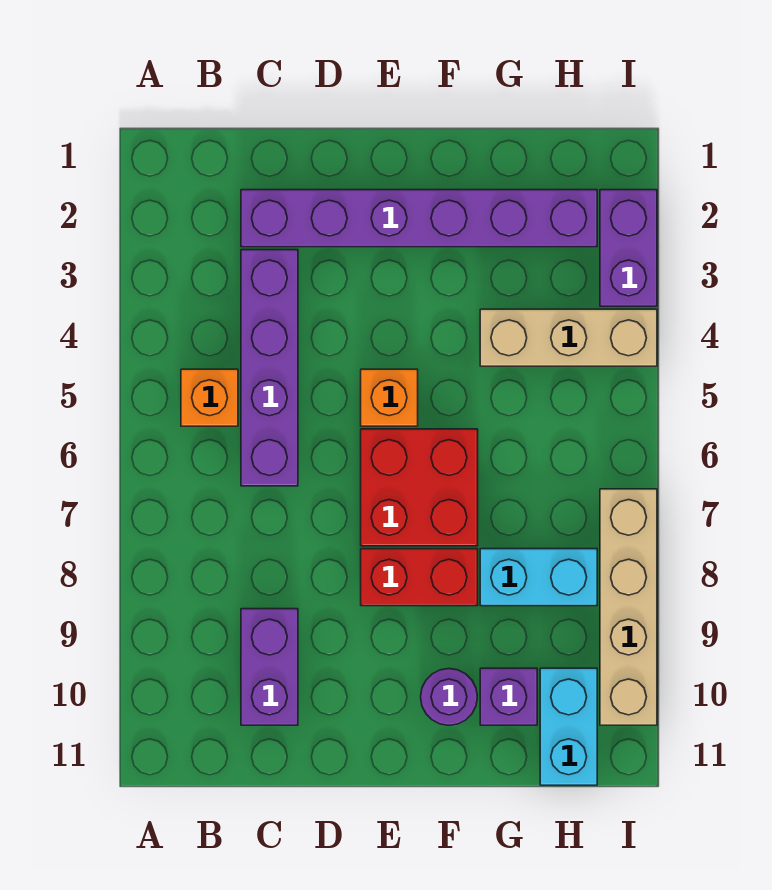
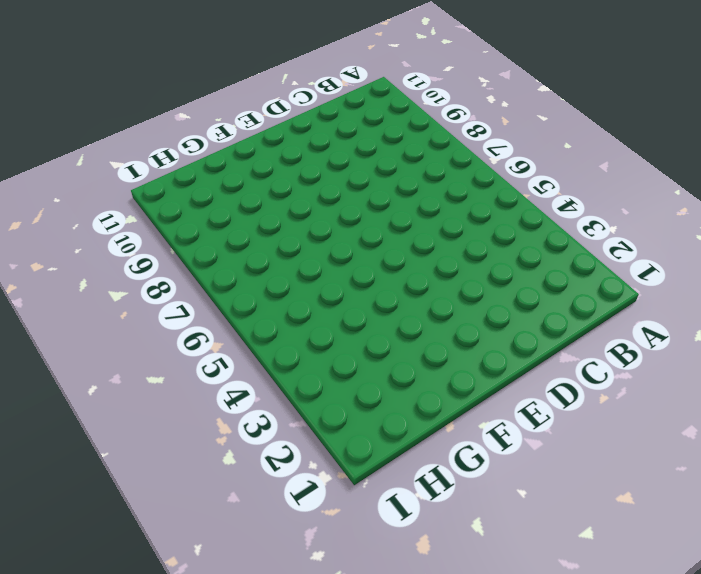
none -> orange 1x1 brick [181,369,238,426]
none -> purple 1x6 brick [241,190,597,247]
none -> purple 1x4 brick [241,250,298,486]

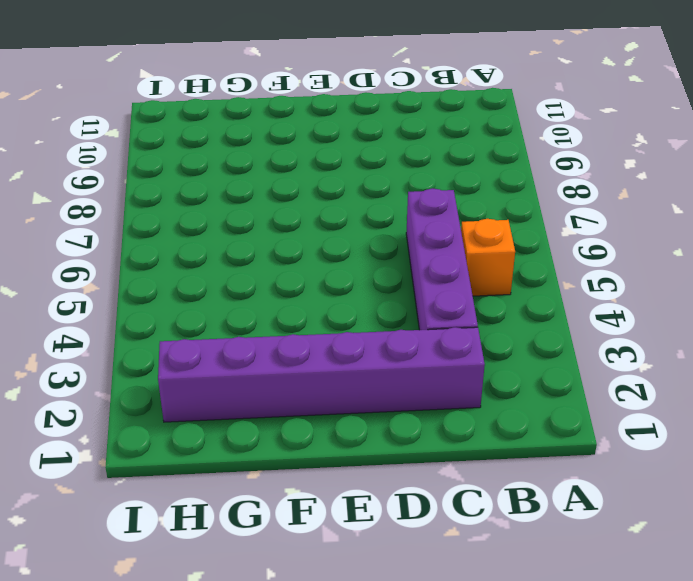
none -> purple 1x2 brick [241,609,298,725]
none -> orange 1x1 brick [361,369,418,426]
none -> red 2x2 brick [361,429,478,546]

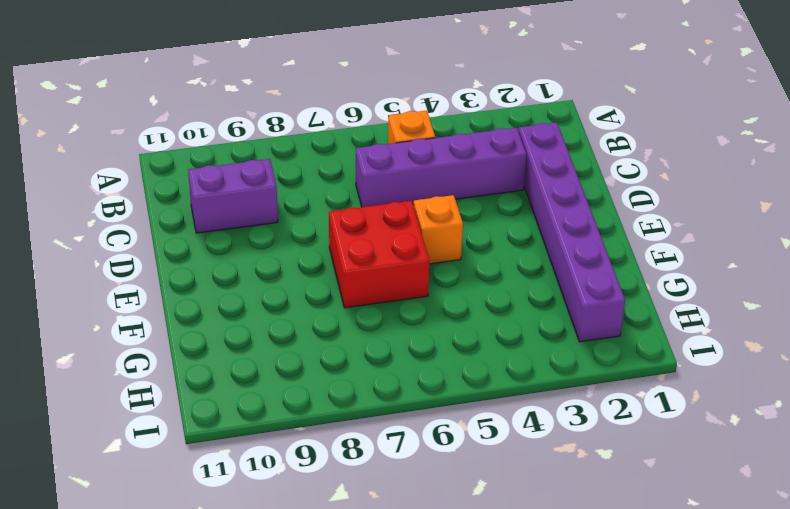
none -> red 1x2 brick [361,549,478,606]
none -> purple 1x1 round brick [421,669,477,725]
none -> tan 1x3 brick [480,309,657,366]

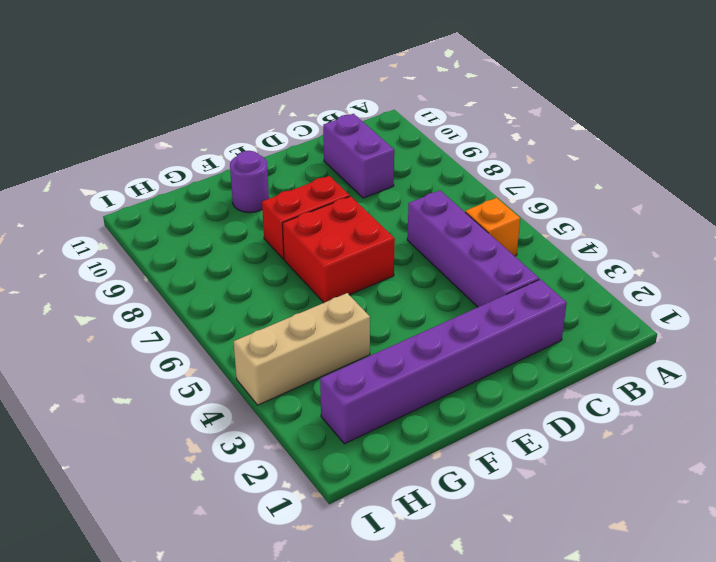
none -> orange 1x1 brick [361,369,418,426]
none -> cyan 1x2 brick [480,549,597,606]
none -> purple 1x1 brick [480,668,537,725]

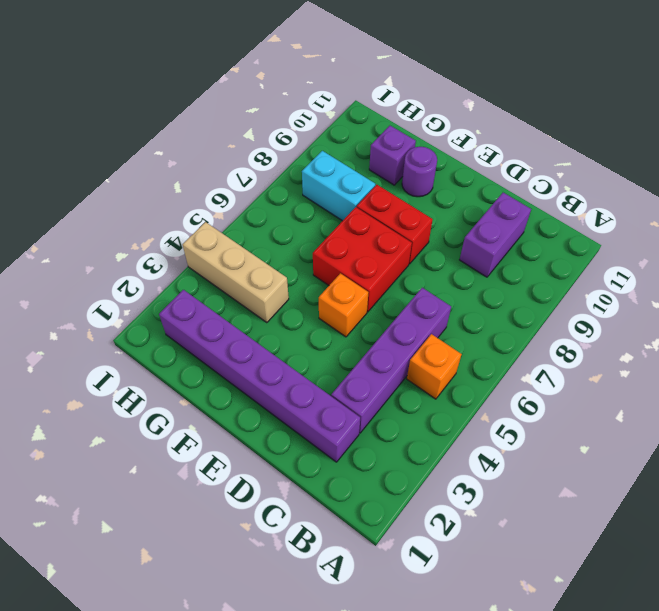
none -> cyan 1x2 brick [540,668,597,785]
none -> purple 1x2 brick [600,190,657,306]
none -> tan 1x4 brick [600,489,657,725]

